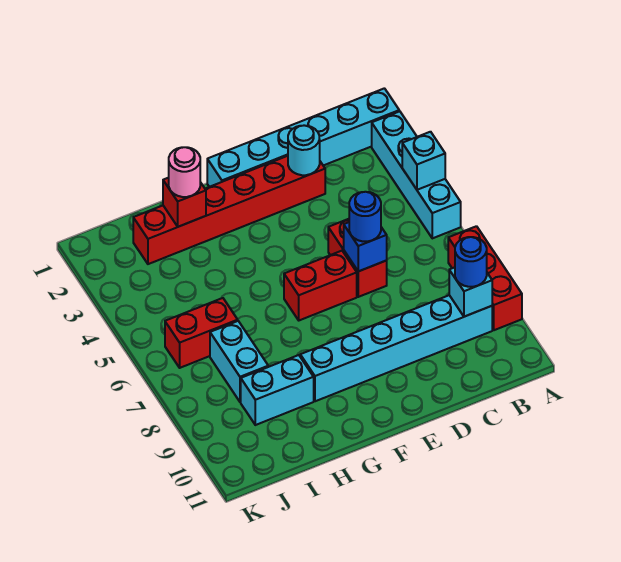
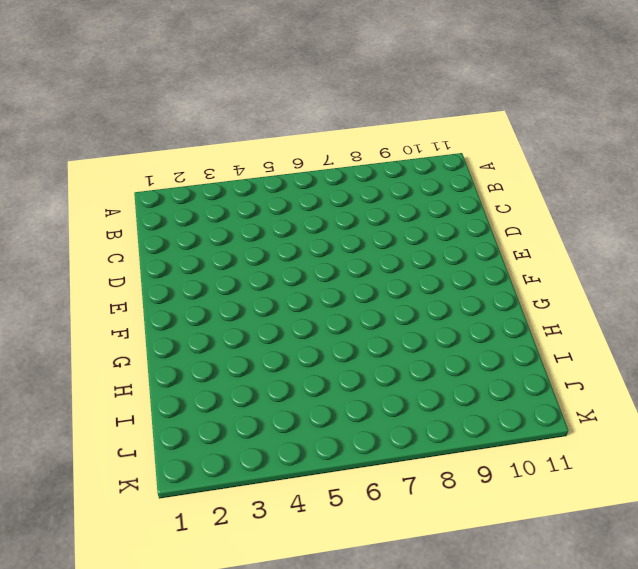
none -> cyan 1x6 brick [207,88,399,187]
none -> cyan 1x4 brick [372,111,461,238]
none -> red 1x3 brick [448,226,522,330]

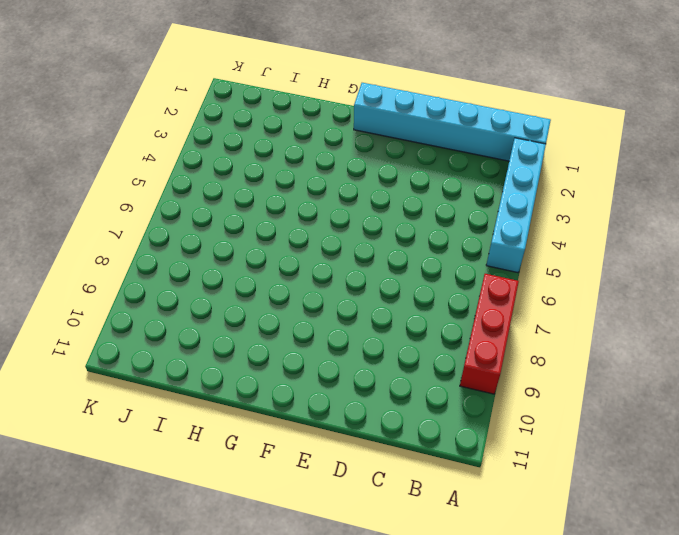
none -> cyan 1x6 brick [300,295,492,401]
none -> red 1x6 brick [133,156,325,264]
none -> red 1x2 brick [328,219,387,297]

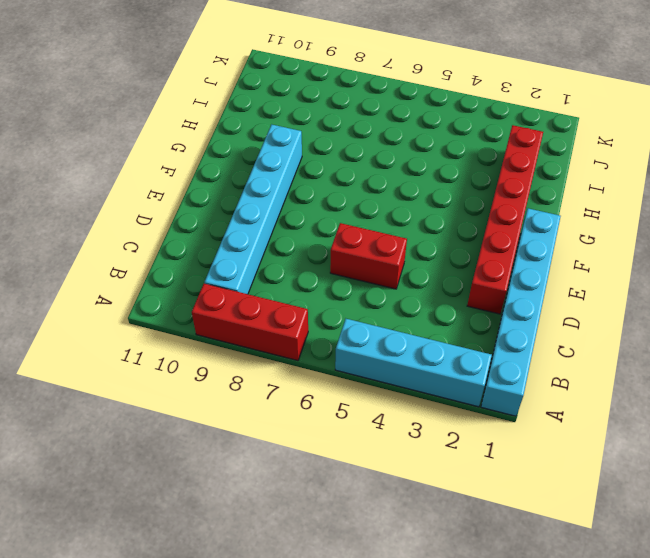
none -> red 1x2 brick [284,251,357,320]
none -> cyan 1x2 brick [241,355,314,425]
none -> red 1x2 brick [165,298,238,368]

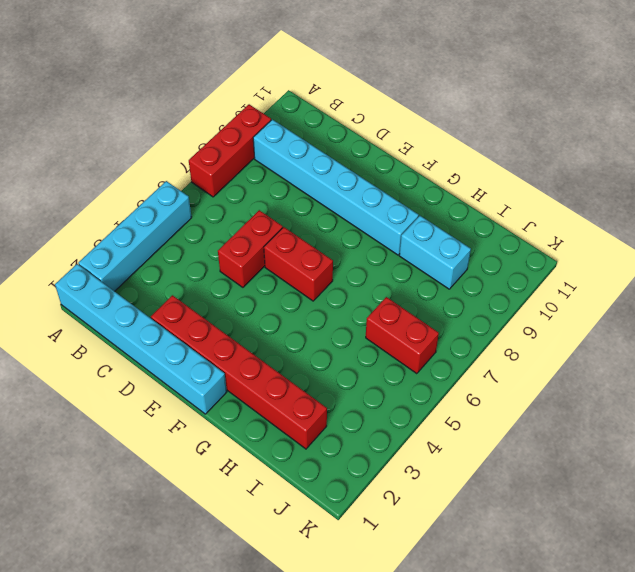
none -> cyan 1x2 brick [210,321,268,402]
none -> cyan 1x1 brick [402,132,445,190]
none -> cyan 1x1 brick [449,267,492,317]

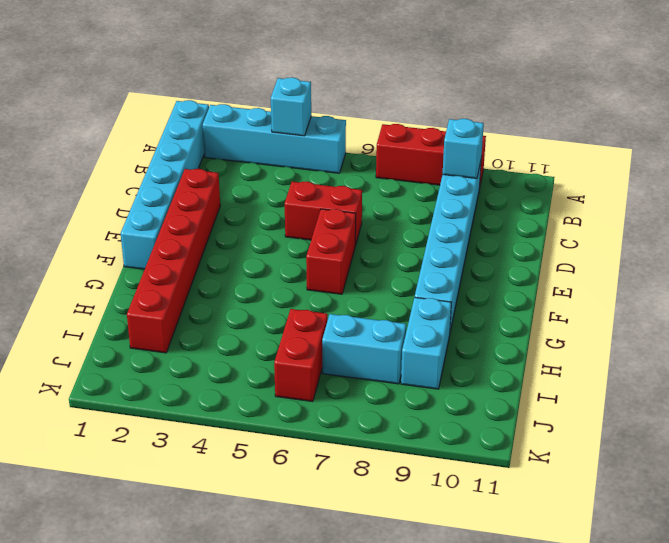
none -> cyan 1x1 round brick [288,125,320,175]
none -> blue 1x1 brick [344,222,387,271]
none -> red 1x1 brick [163,178,206,227]

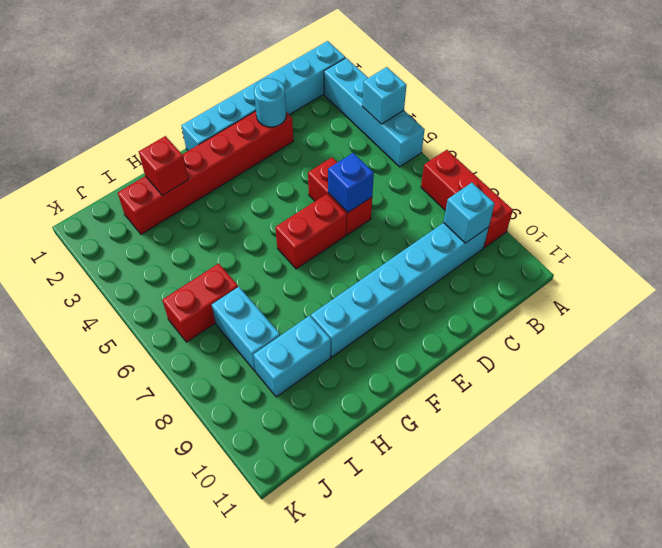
none -> blue 1x1 round brick [455,237,487,287]
none -> blue 1x1 round brick [349,192,381,241]
none -> pink 1x1 round brick [169,147,200,197]

